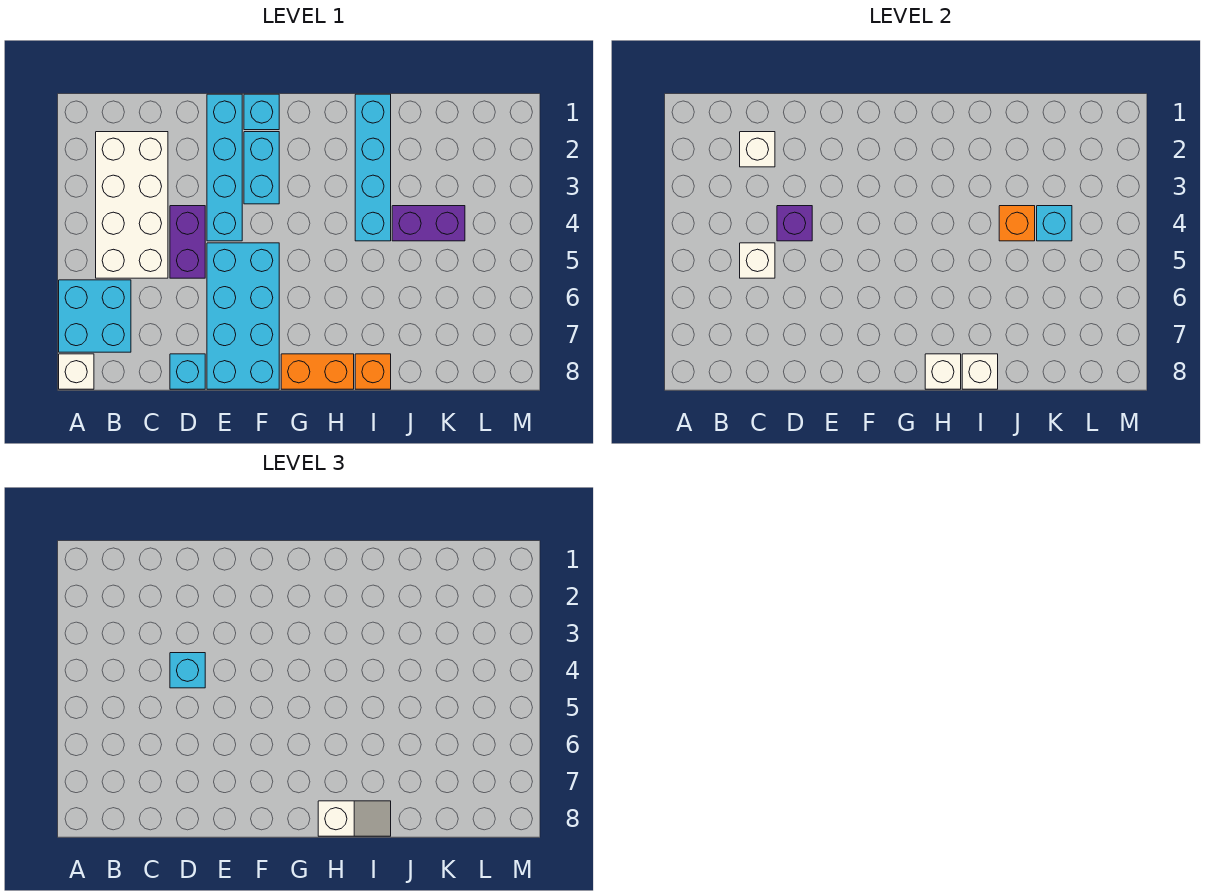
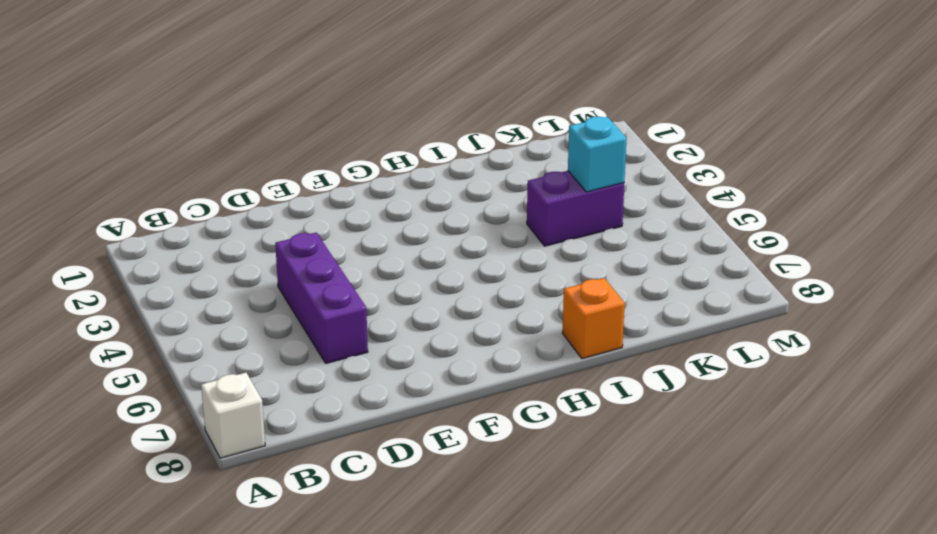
purple 1x3 brick [275,233,368,363] -> purple 1x2 brick [170,206,205,278]
none -> cyan 2x2 brick [59,280,131,352]
none -> white 2x4 brick [96,132,168,278]
none -> cyan 1x1 brick [170,354,205,389]

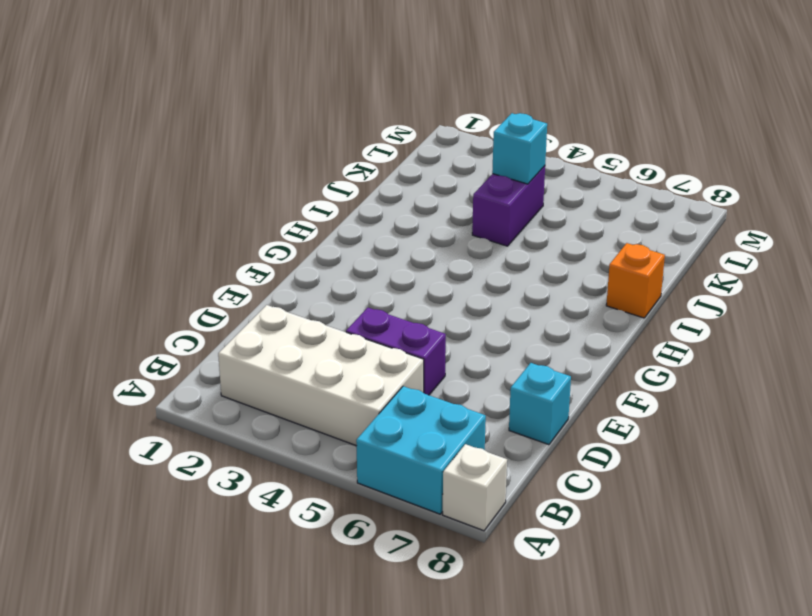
none -> cyan 1x4 brick [207,94,242,241]
none -> cyan 2x4 brick [207,243,279,389]
none -> cyan 1x1 brick [244,94,279,130]

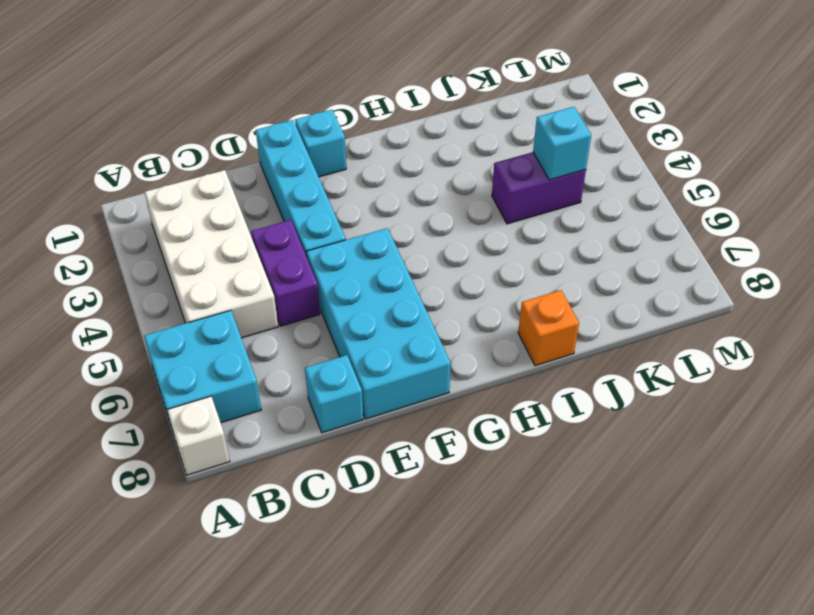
none -> cyan 1x2 brick [244,132,279,204]
none -> orange 1x2 brick [281,354,354,389]
none -> cyan 1x4 brick [355,94,391,241]

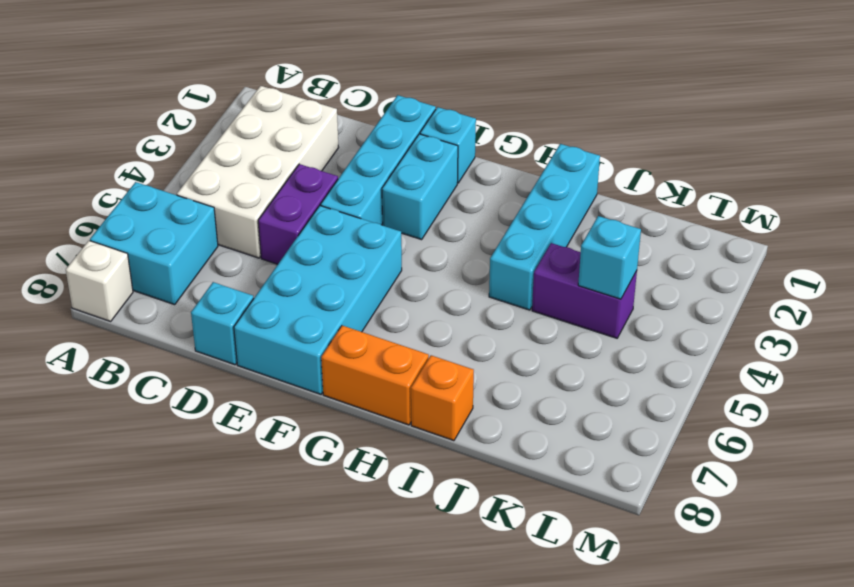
none -> white 1x1 brick [740,132,775,167]
none -> white 1x1 brick [740,243,775,278]
none -> purple 1x1 brick [777,206,812,241]

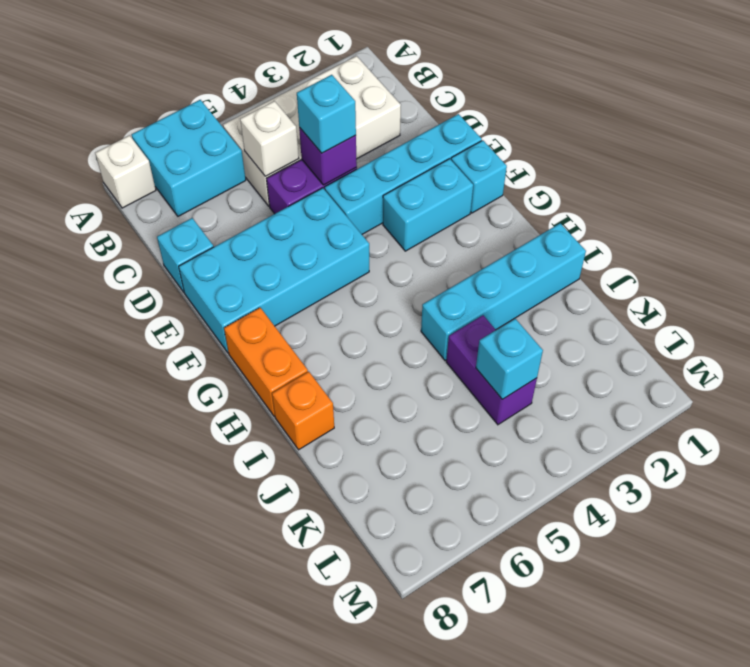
none -> white 1x1 brick [740,132,775,167]
none -> white 1x1 brick [925,354,961,389]
none -> white 1x1 brick [962,354,998,389]

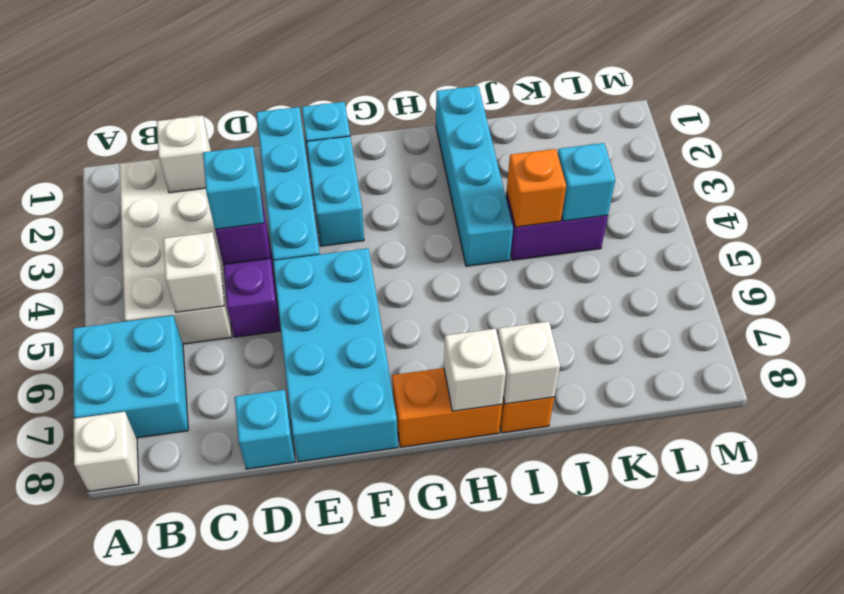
none -> white 1x2 slope [318,801,391,836]

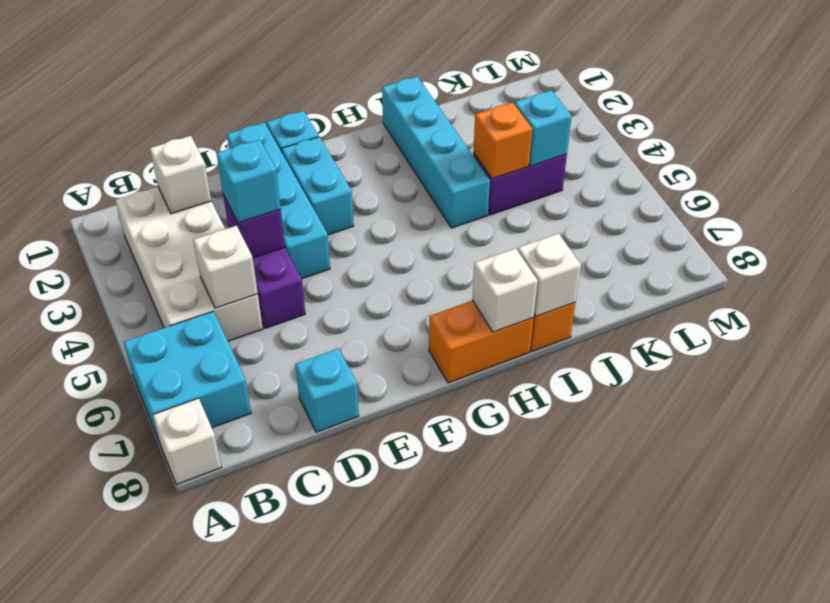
none -> cyan 2x4 brick [207,243,279,389]
none -> white 1x2 slope [318,801,391,836]

